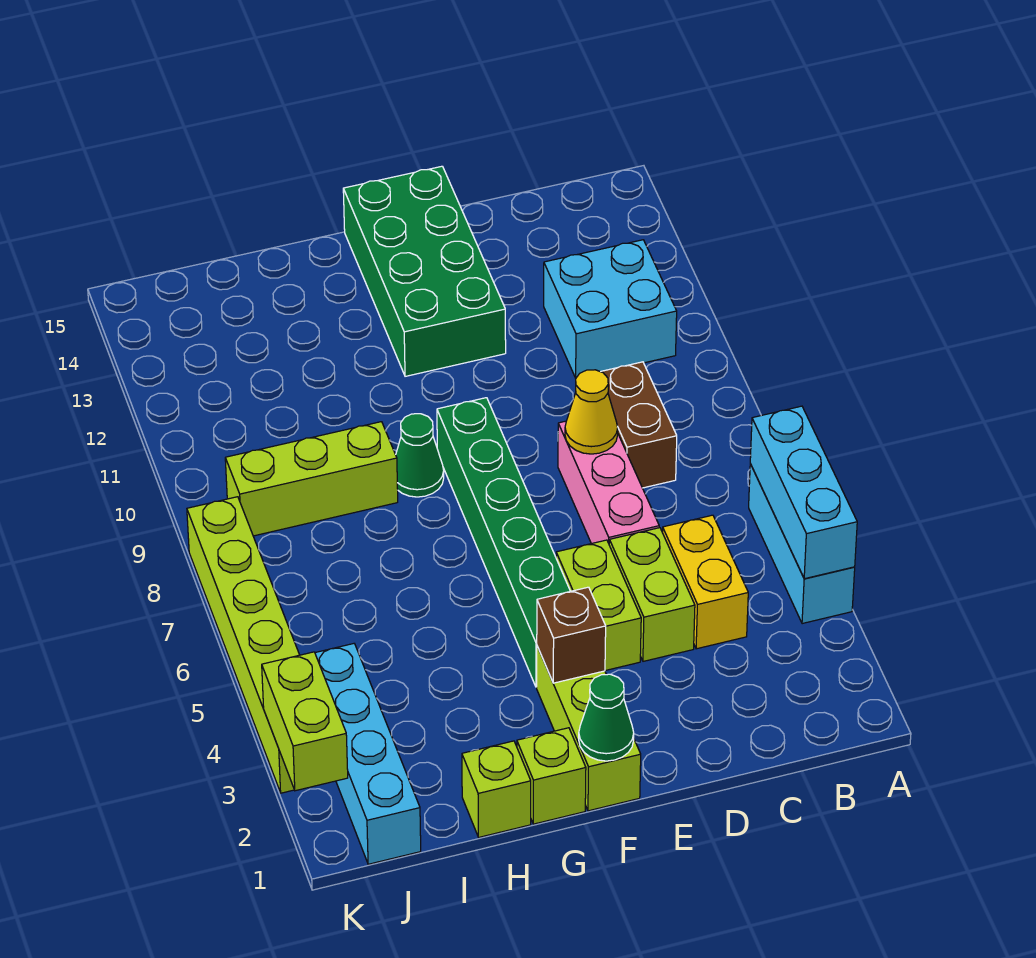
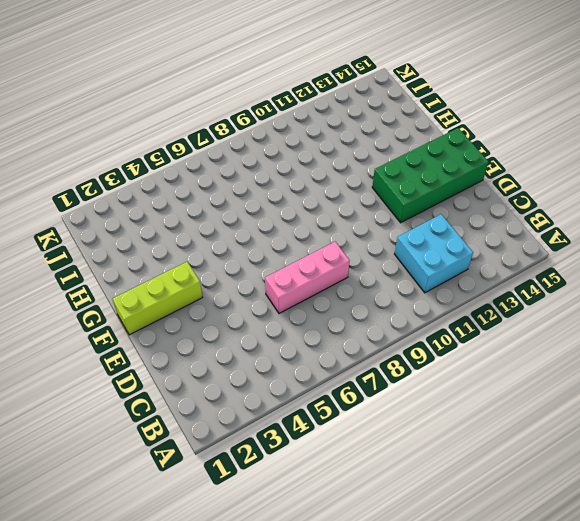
none -> cyan 1x3 brick [749,464,855,624]
none -> yellow 1x2 brick [663,515,748,649]
none -> brown 1x2 brick [601,362,677,488]

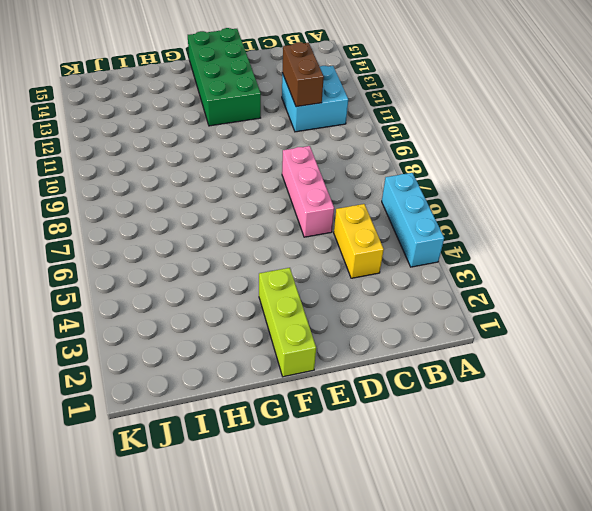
brown 1x2 brick [282,42,324,107] -> brown 1x2 brick moved to [601,362,677,488]
none -> lime 1x2 brick [609,528,695,661]
none -> lime 1x2 brick [556,540,641,671]
none -> green 1x6 brick [437,398,570,687]

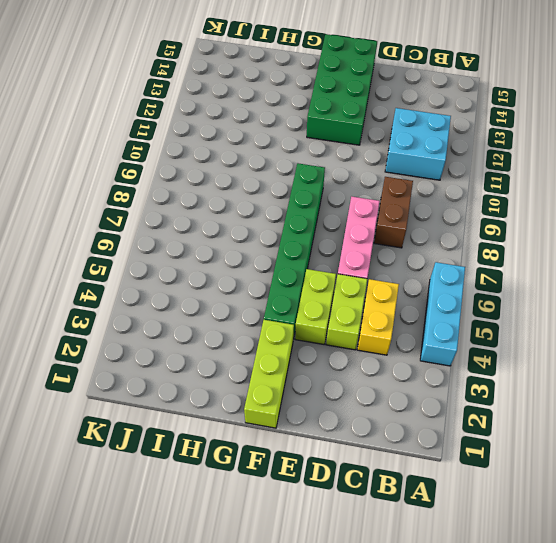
none -> lime 1x1 brick [517,728,586,824]
none -> green 1x1 cone [396,414,444,497]
none -> lime 1x1 brick [462,741,531,837]

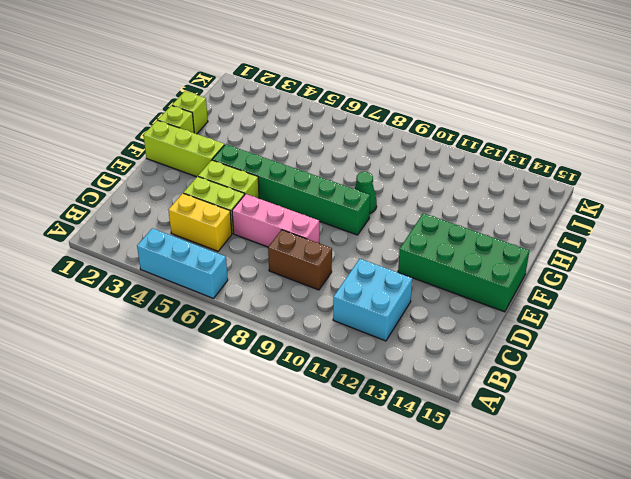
none -> lime 1x3 brick [225,422,398,536]
none -> cyan 1x4 brick [315,644,421,864]
none -> lime 1x6 brick [187,497,299,793]

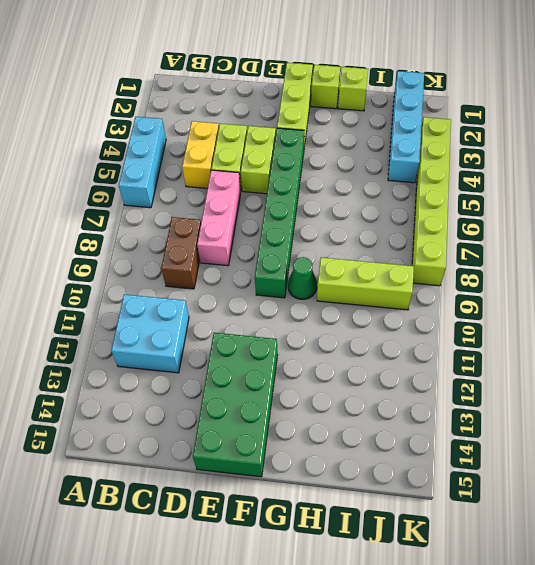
none -> cyan 1x3 brick [750,406,857,579]
none -> yellow 1x1 cone [565,370,618,454]
none -> green 1x1 cone [579,674,634,761]

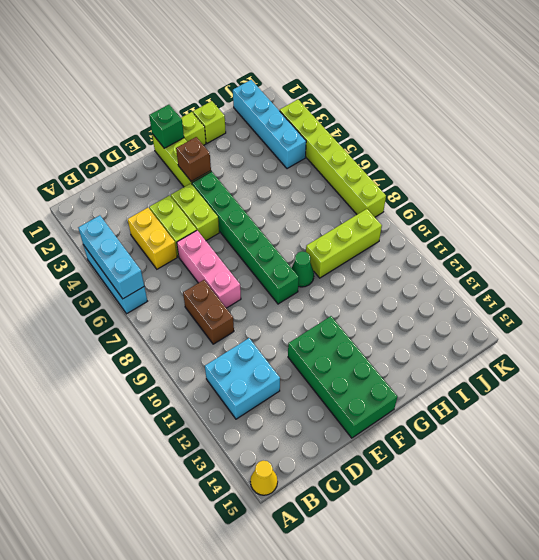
yellow 1x1 cone [250,461,278,495] -> yellow 1x1 cone moved to [565,370,618,454]
green 1x1 brick [149,105,184,148] -> green 1x1 cone [579,674,634,761]
none -> lime 1x2 brick [262,652,348,791]

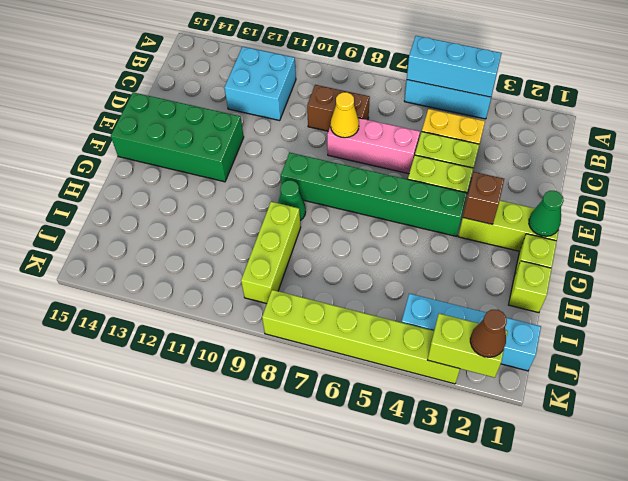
brown 1x1 cone [470,310,507,357] -> none

